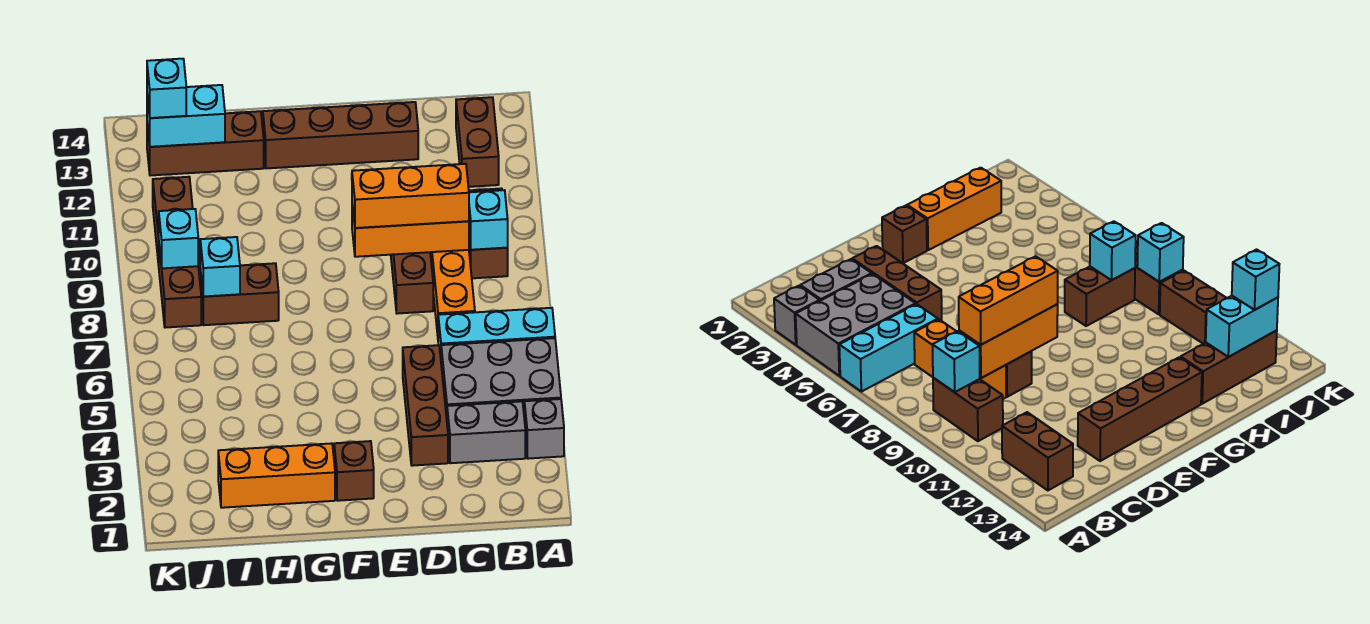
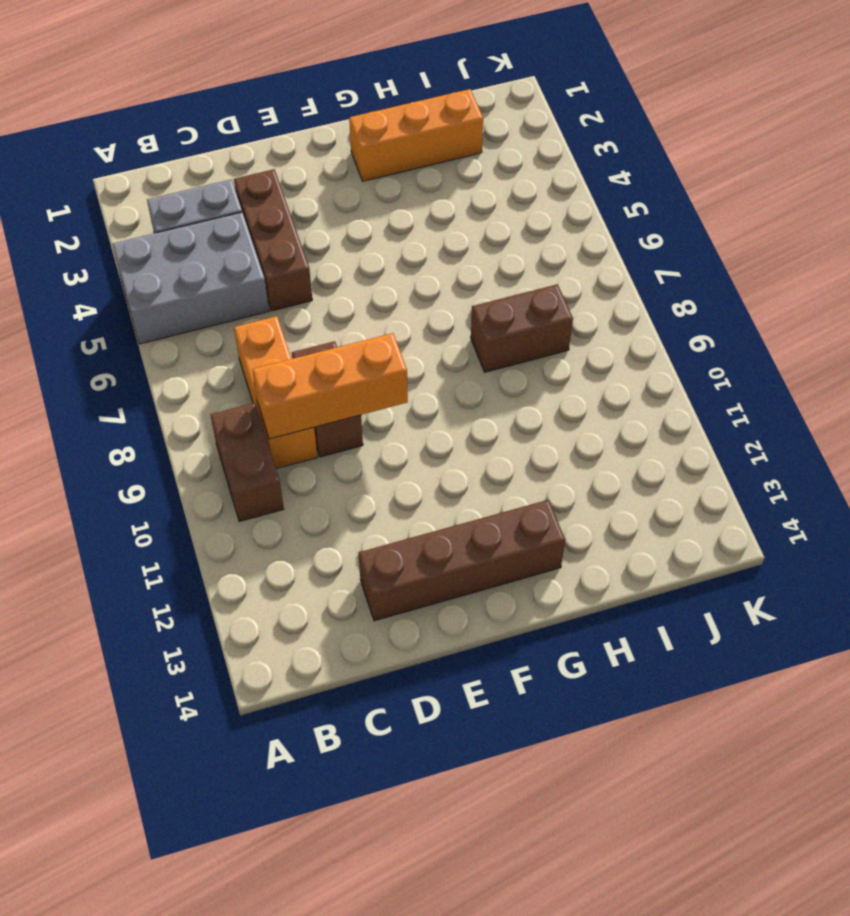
none -> grey 1x1 brick [524,399,564,459]
none -> cyan 1x3 brick [438,308,555,357]
none -> brown 1x2 brick [456,97,499,187]

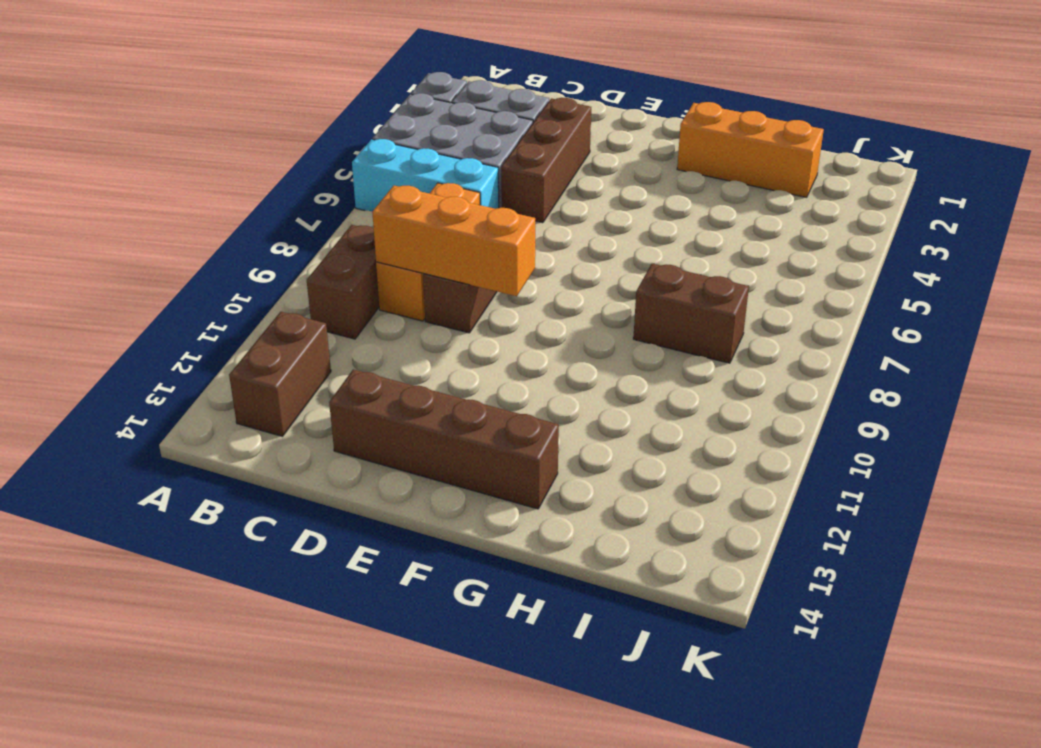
none -> brown 1x1 brick [334,441,374,501]
none -> brown 1x3 brick [147,111,264,175]
none -> brown 1x2 brick [159,247,201,328]

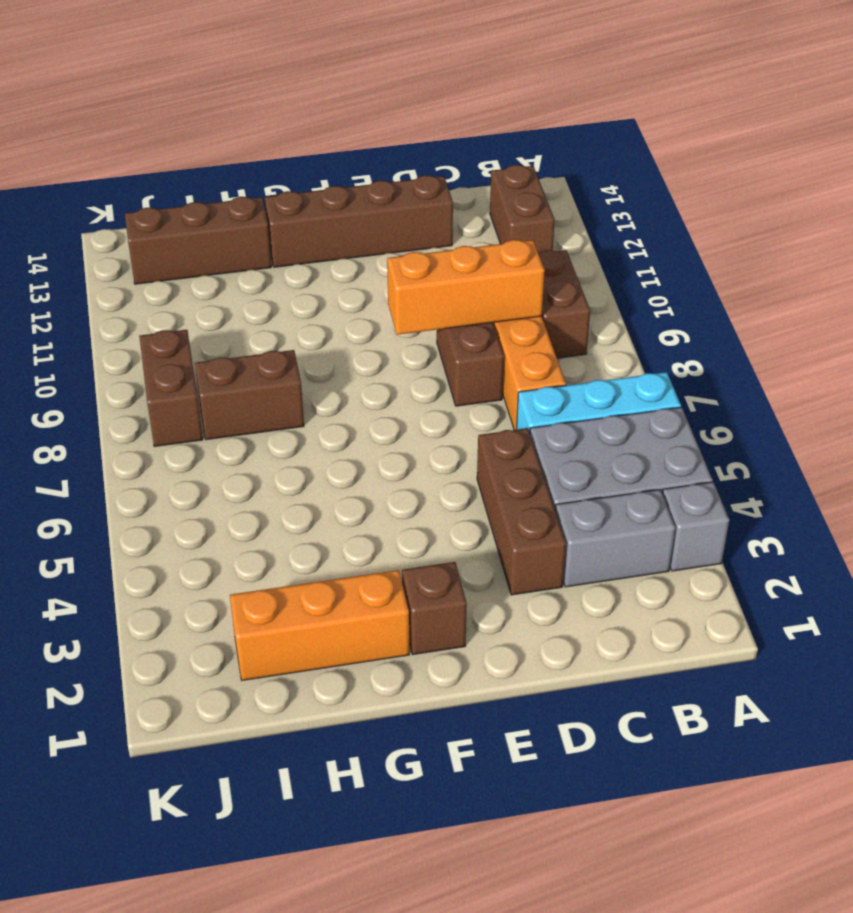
none -> brown 1x2 brick [153,177,193,265]
none -> cyan 1x1 brick [469,190,508,250]
none -> cyan 1x1 brick [200,237,240,297]

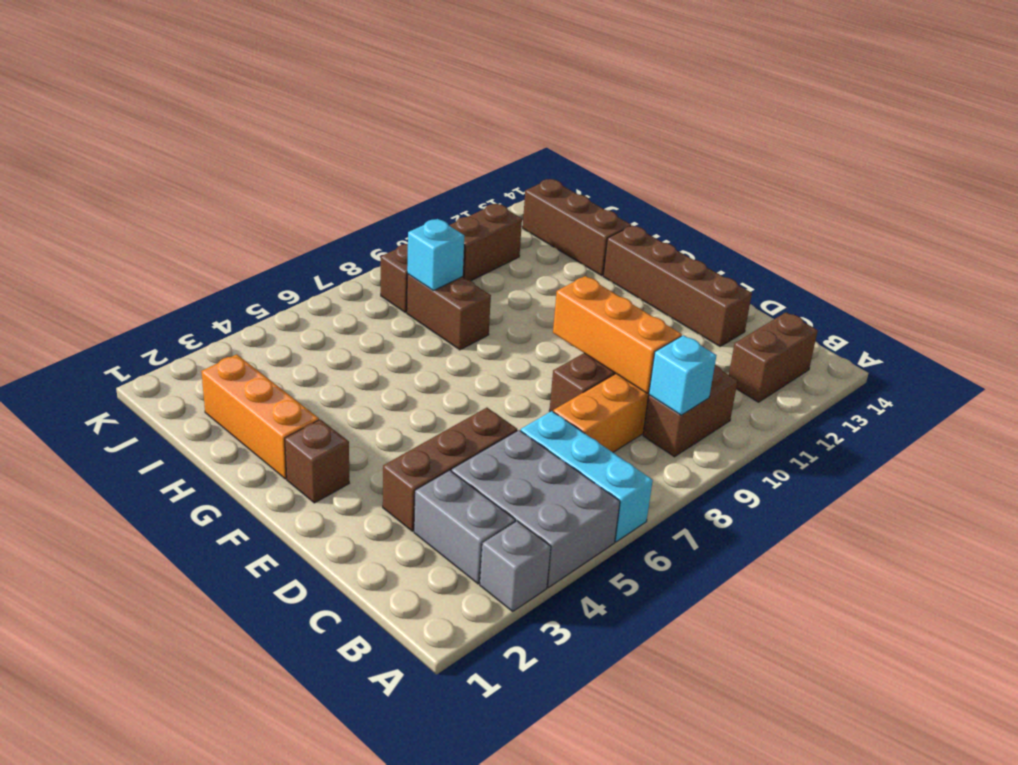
none -> cyan 1x2 brick [147,85,225,147]
none -> cyan 1x1 brick [159,209,198,268]
none -> orange 1x3 brick [352,164,469,228]

